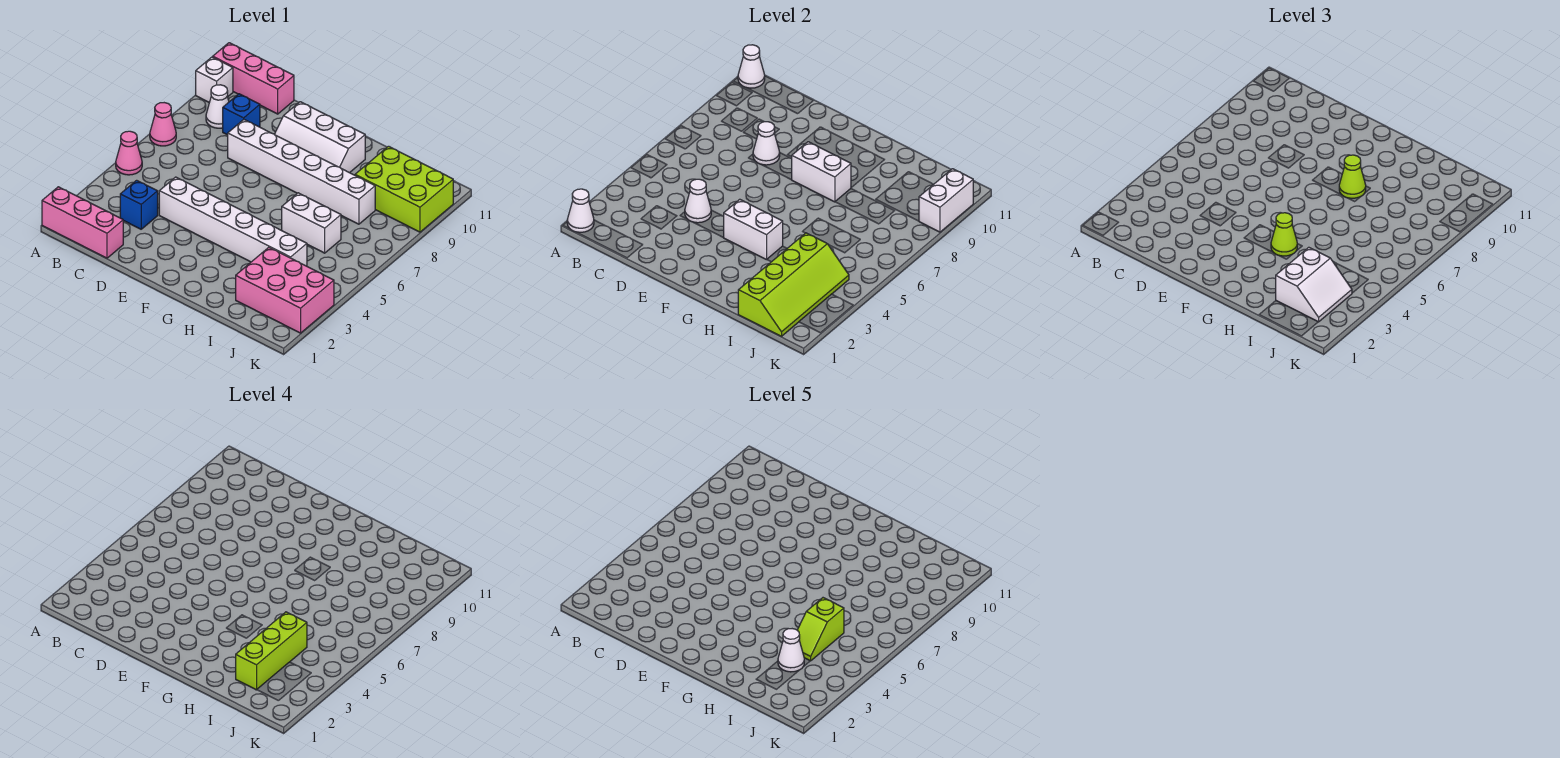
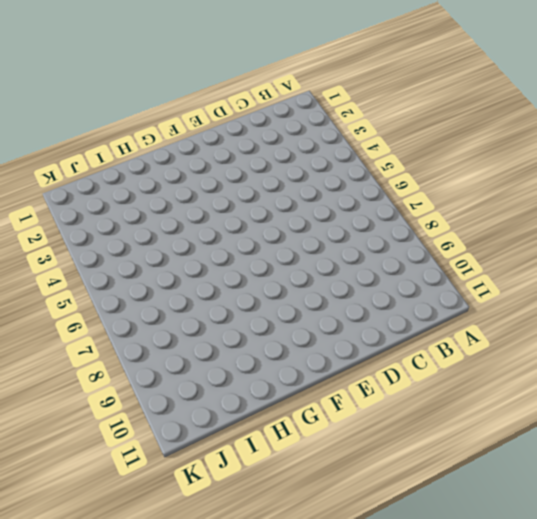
none -> pink 1x3 brick [42,187,123,258]
none -> pink 1x1 cone [116,131,142,175]
none -> pink 1x1 cone [150,103,176,146]

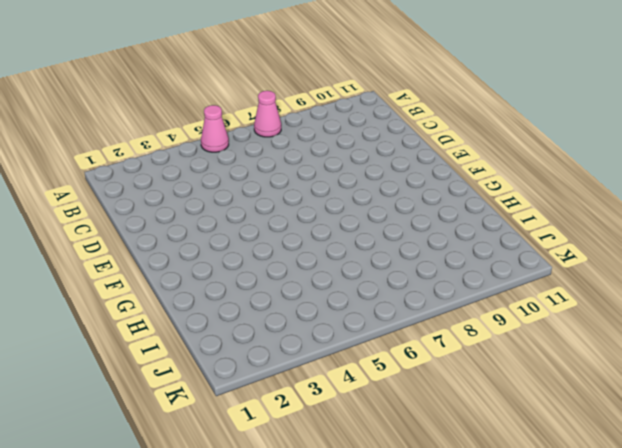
none -> pink 1x3 brick [42,187,123,258]
none -> white 1x1 brick [196,57,233,103]
none -> pink 1x3 brick [213,43,294,114]

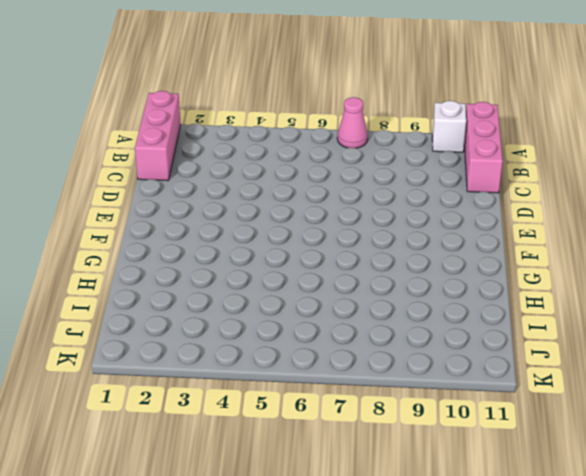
none -> pink 1x1 cone [116,131,142,175]
none -> white 1x1 cone [206,85,229,128]
none -> blue 1x1 brick [120,180,158,229]

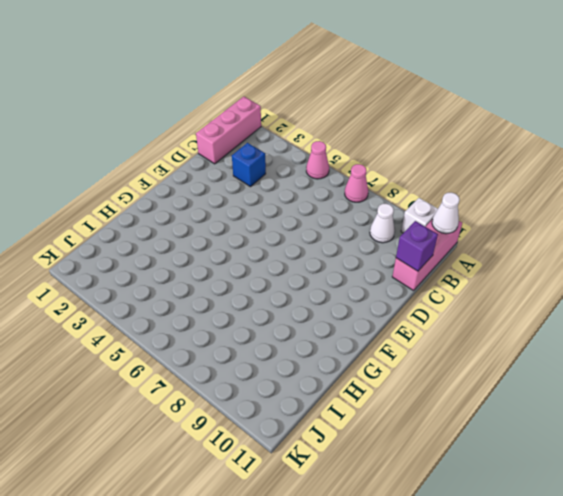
purple 1x1 brick [396,221,438,271] -> none
none -> blue 1x1 brick [223,94,260,135]
none -> white 1x6 brick [159,177,307,266]
none -> white 1x6 brick [228,120,375,224]

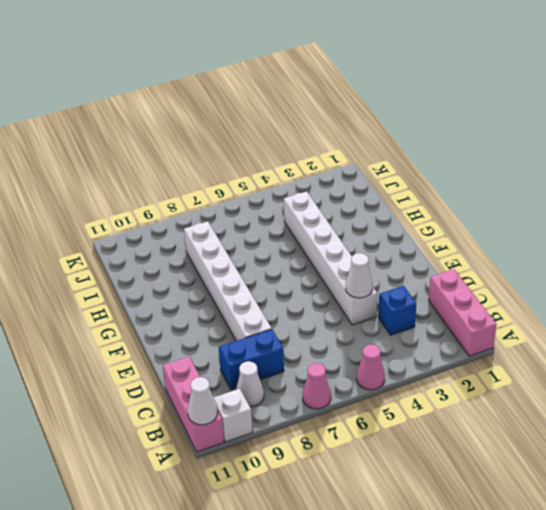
blue 1x2 brick [219,329,284,389] -> blue 1x1 brick [223,94,260,135]
none -> white 2x3 slope [274,102,365,173]
none -> white 1x2 brick [282,193,341,253]
none -> pink 2x3 brick [236,247,334,333]

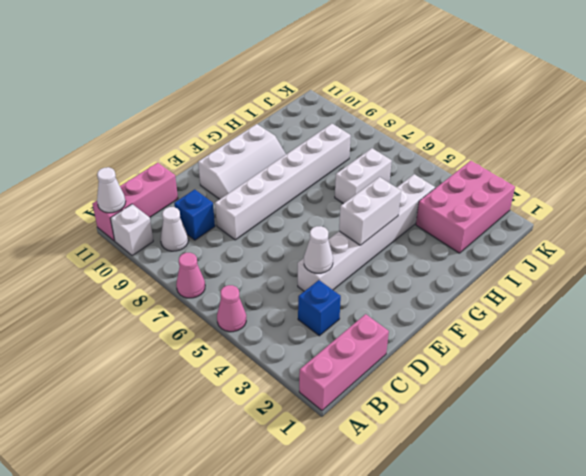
none -> lime 2x3 brick [355,146,453,232]
none -> white 1x1 cone [567,189,594,232]
none -> white 1x1 cone [753,122,780,165]

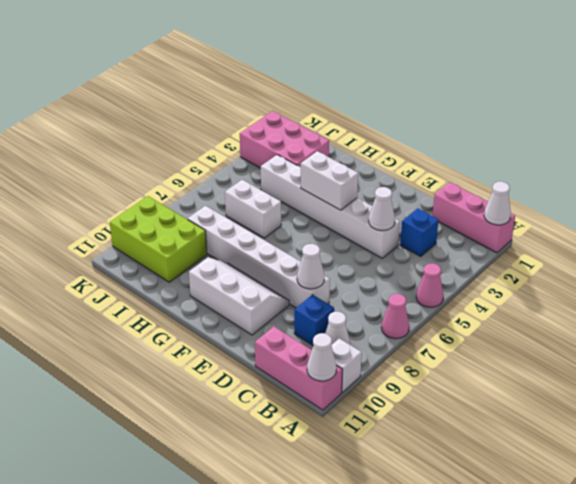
none -> white 1x2 brick [791,142,851,202]
none -> lime 2x4 slope [738,233,849,336]
none -> white 1x2 brick [919,169,973,232]

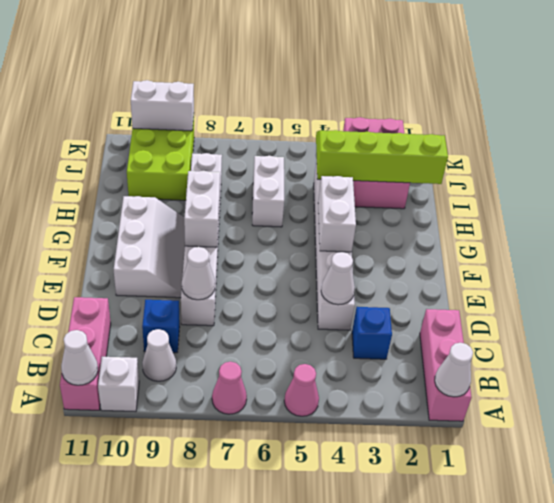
none -> lime 1x1 cone [1271,213,1297,256]
none -> lime 1x1 cone [1339,155,1366,198]
none -> white 2x2 slope [1276,247,1352,322]

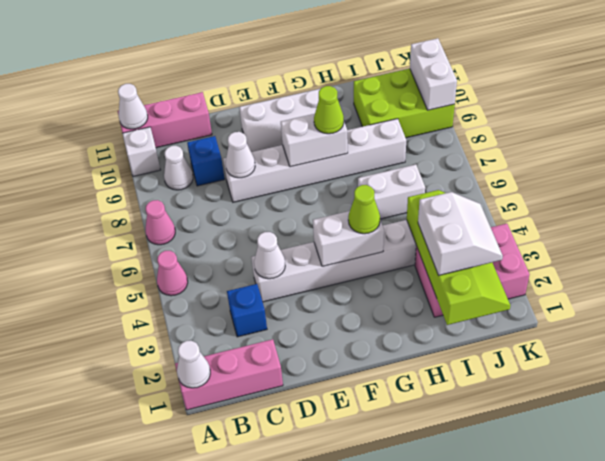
none -> lime 1x3 brick [236,612,307,690]
none -> white 1x1 cone [778,629,804,672]
none -> lime 1x2 slope [797,598,844,661]

